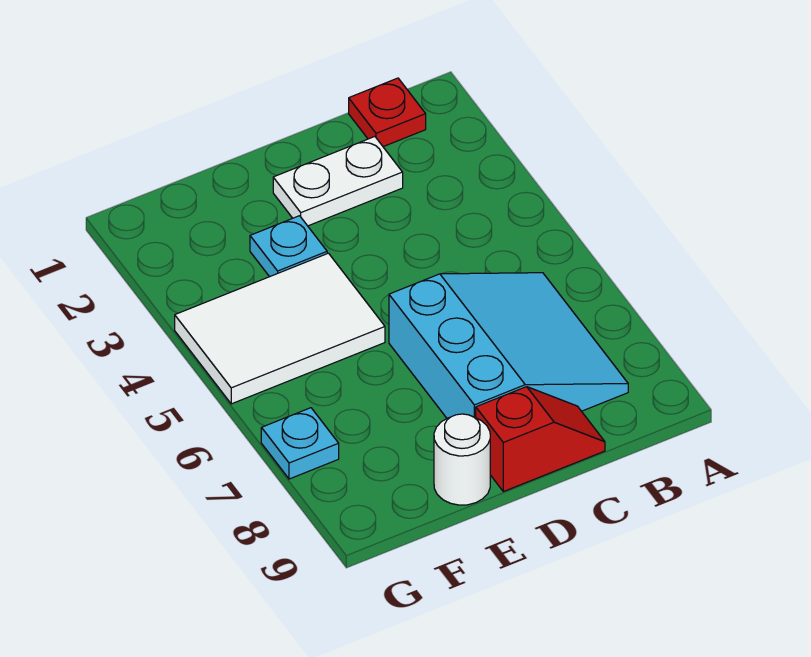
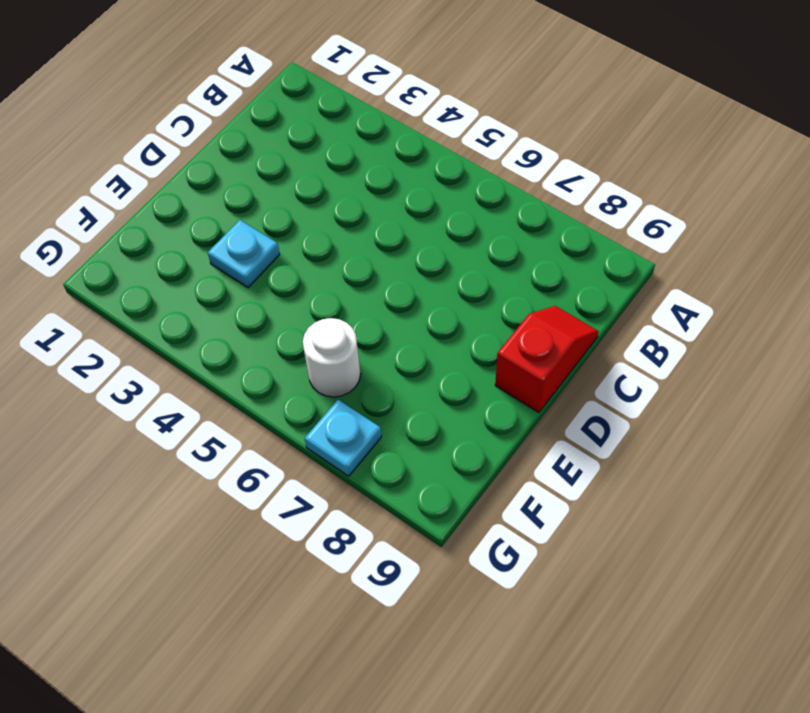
white 1x1 round brick [303,318,361,397] -> white 1x1 round brick moved to [434,414,490,505]
none -> red 1x1 plate [349,78,426,147]
none -> cyan 3x3 slope [389,273,628,418]

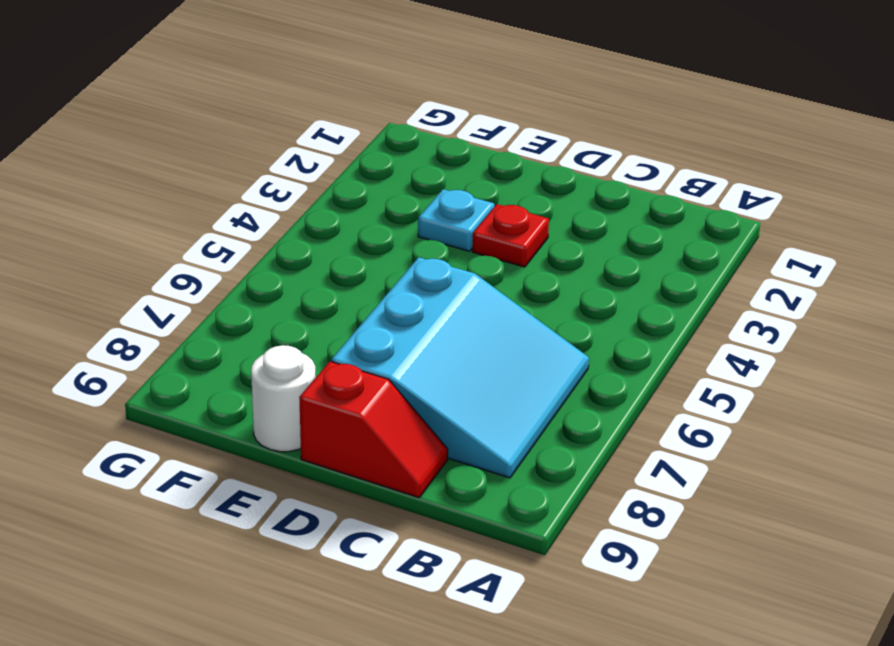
red 1x1 plate [472,204,549,267] -> red 1x1 plate moved to [349,78,426,147]
none -> white 1x2 plate [273,137,403,226]
none -> white 2x3 tile [175,253,385,404]

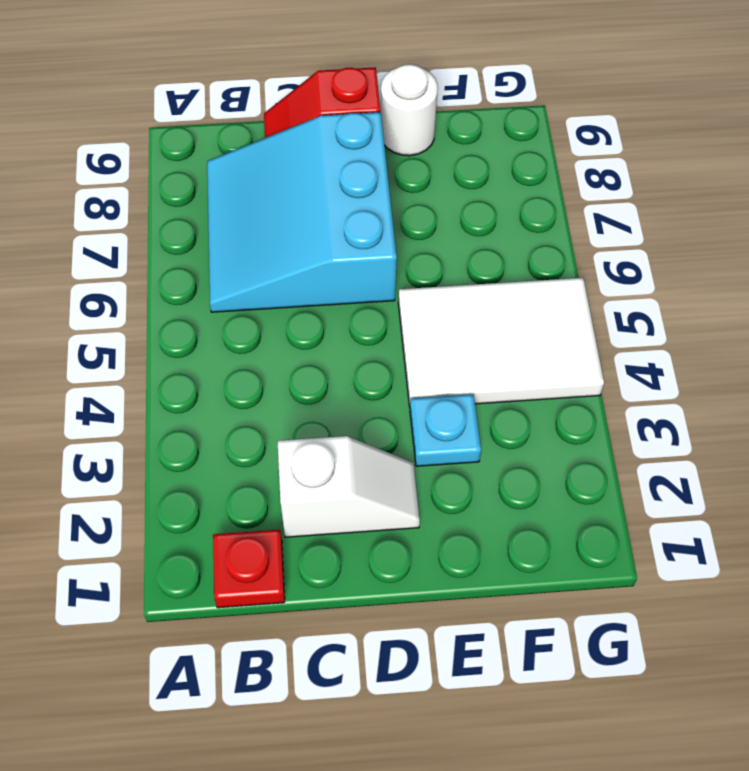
white 1x2 slope [277,436,420,537] -> white 1x2 plate [273,137,403,226]
none -> cyan 1x1 plate [261,408,339,479]

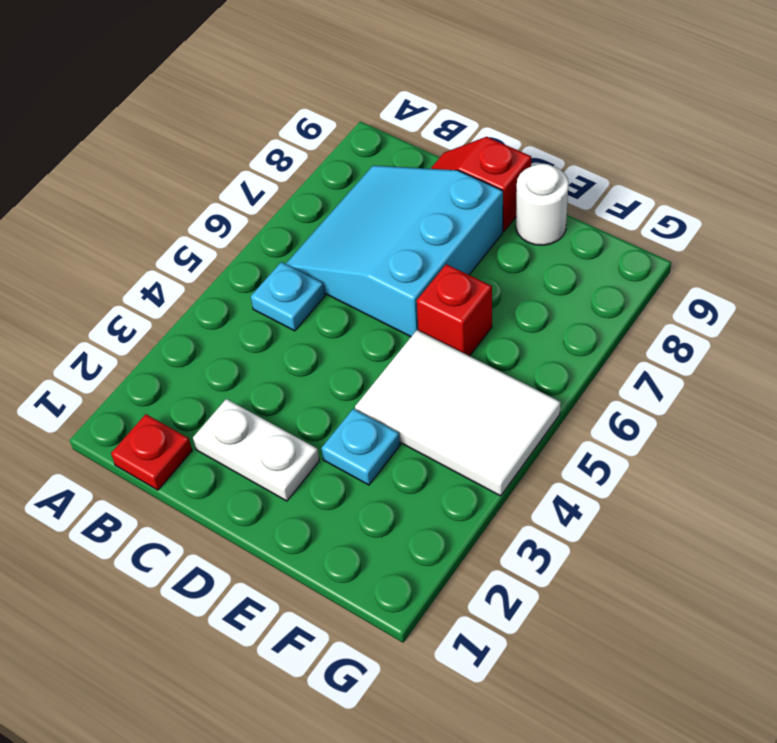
cyan 1x1 plate [251,262,325,331] -> cyan 1x1 plate moved to [261,408,339,479]
red 1x1 brick [417,264,492,356] -> none

